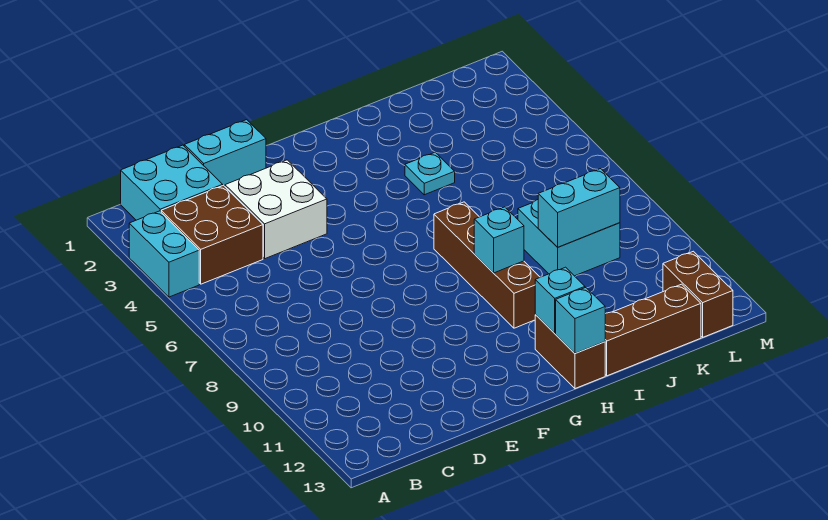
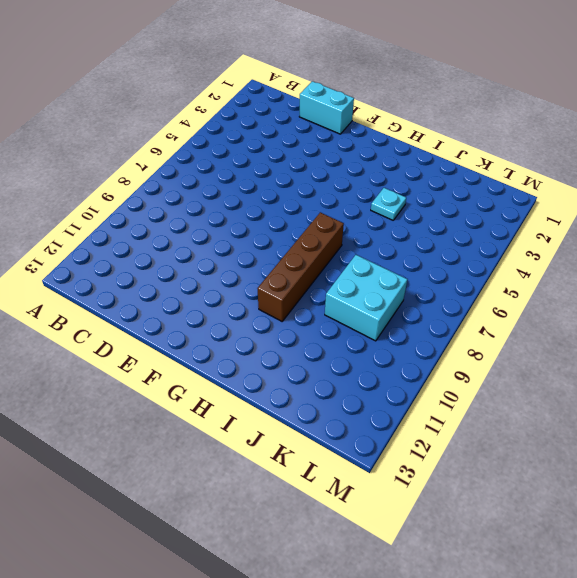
none -> cyan 1x2 brick [129,211,199,297]
none -> cyan 2x2 brick [121,145,223,220]
none -> brown 2x2 brick [161,185,263,284]

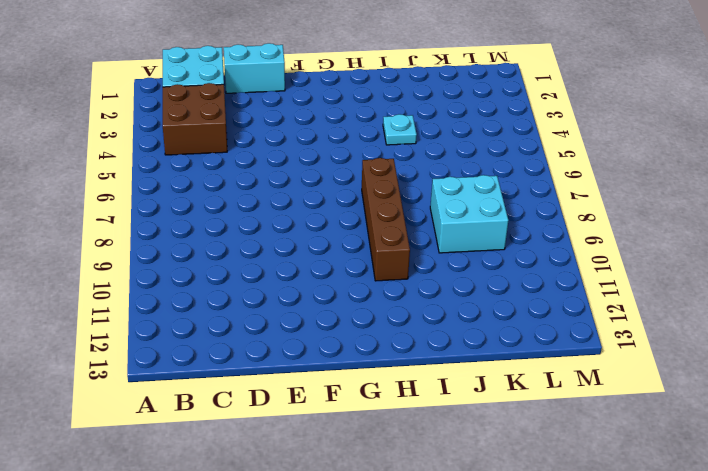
none -> cyan 1x2 brick [129,211,199,297]
none -> white 2x2 brick [225,160,327,259]
none -> brown 1x2 brick [535,315,605,389]

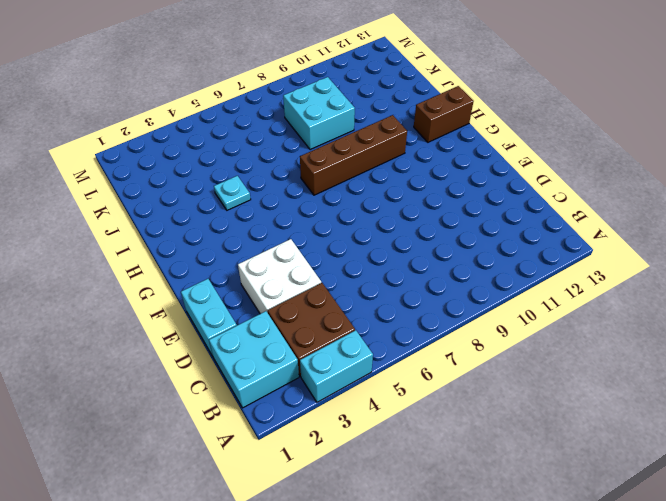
none -> brown 1x3 brick [605,284,701,376]
none -> brown 1x2 brick [663,251,733,337]
none -> cyan 1x1 brick [474,207,524,273]

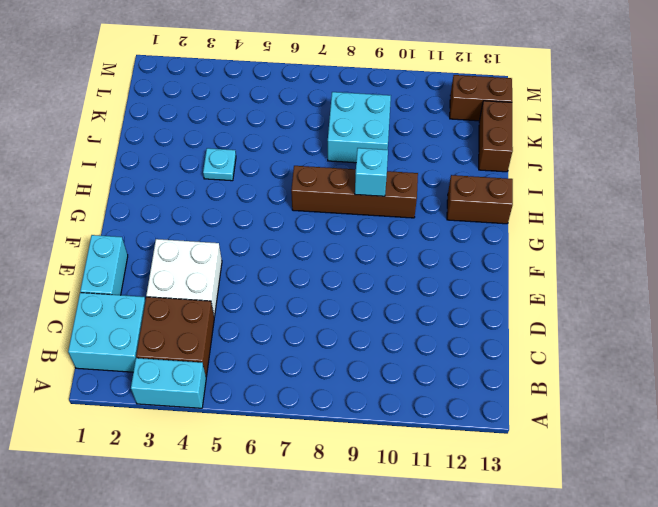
brown 1x2 brick [479,101,513,172] -> brown 1x3 brick [605,284,701,376]
none -> cyan 1x1 brick [535,267,585,333]
none -> cyan 1x1 brick [556,288,605,353]
none -> cyan 1x2 brick [538,169,620,247]

